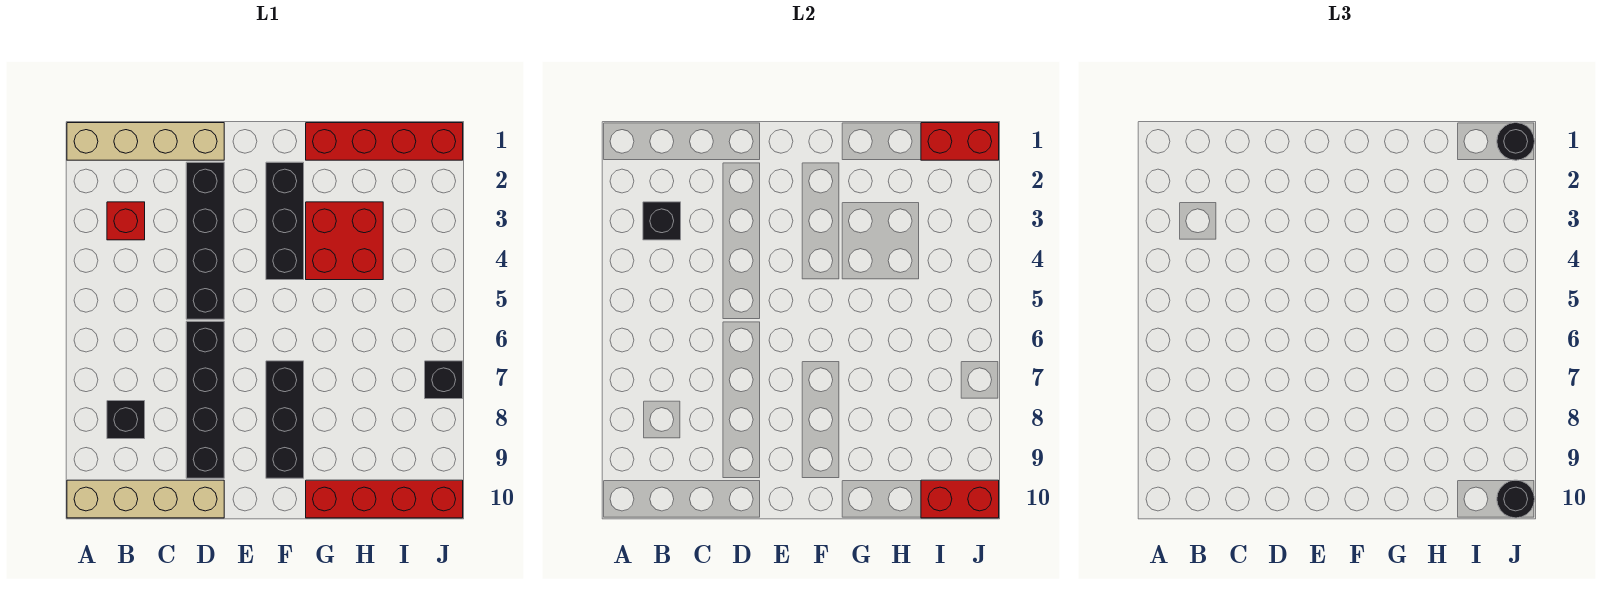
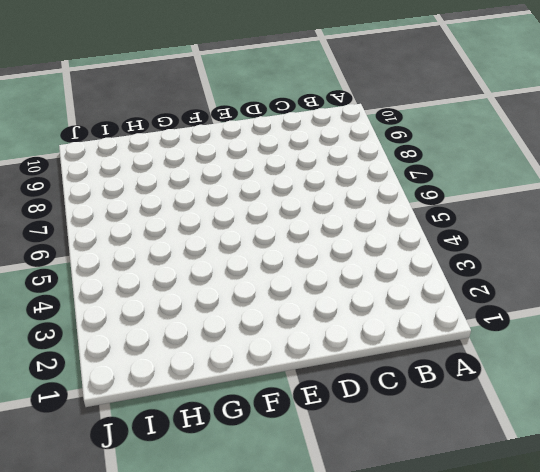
none -> tan 1x4 brick [67,123,224,160]
none -> tan 1x4 brick [67,480,224,518]
none -> red 1x1 brick [107,202,145,240]

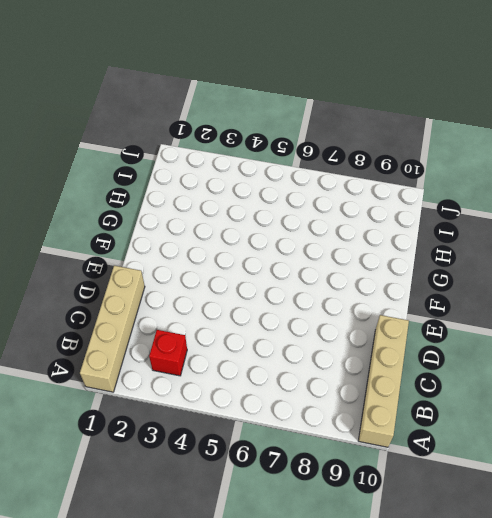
none -> black 1x1 brick [107,401,145,439]
none -> black 1x4 brick [186,162,224,319]
none -> black 1x4 brick [186,321,224,478]

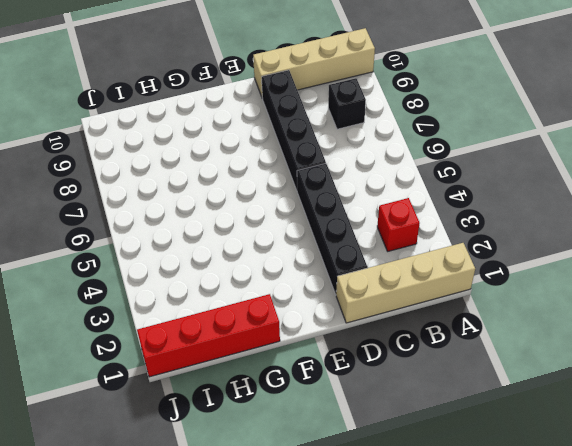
none -> black 1x3 brick [266,162,304,280]
none -> black 1x3 brick [266,361,304,478]
none -> red 2x2 brick [306,202,383,280]

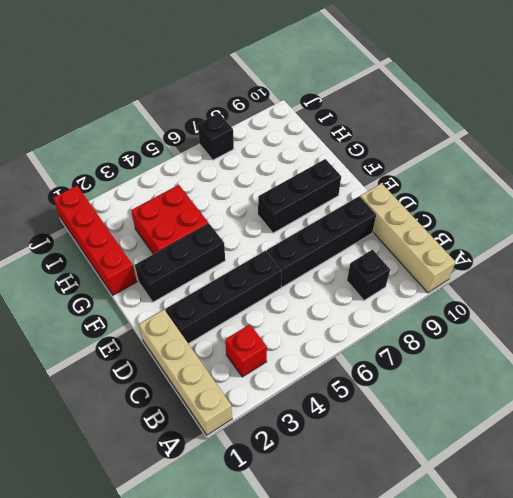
none -> red 1x4 brick [306,480,463,518]
none -> black 1x1 brick [643,202,681,240]
none -> red 1x2 brick [921,123,999,160]

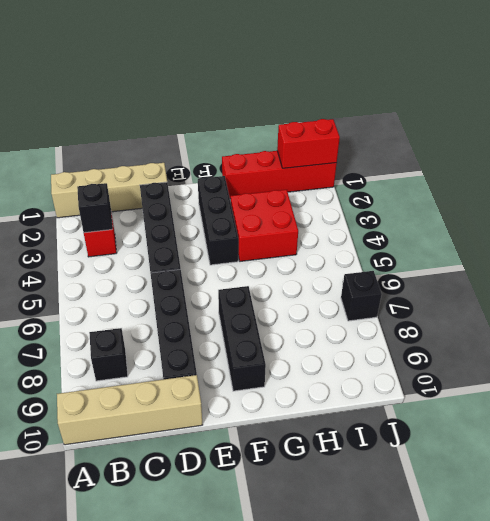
none -> red 1x4 brick [306,480,463,518]
none -> red 1x2 brick [921,480,999,518]
none -> black 1x1 round brick [1497,123,1535,160]

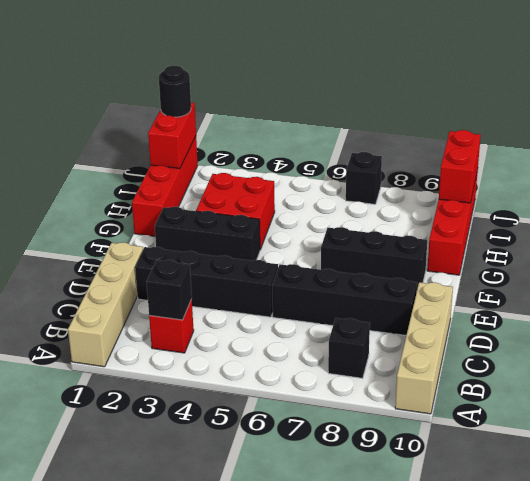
none -> black 1x1 round brick [1497,480,1535,518]

